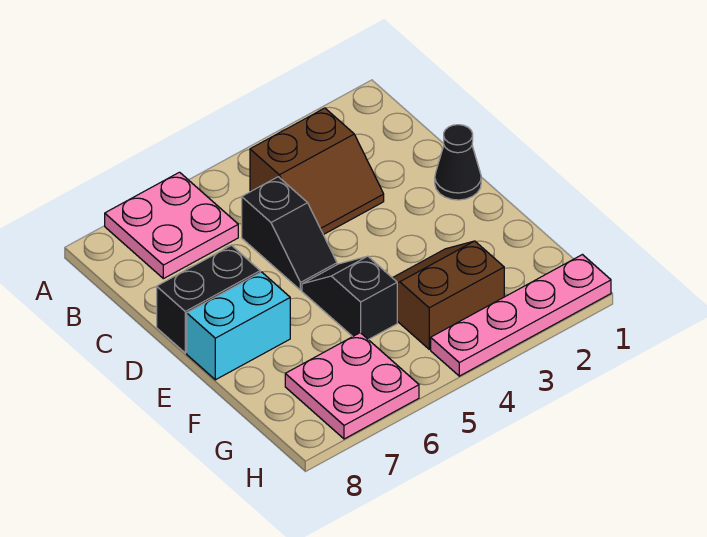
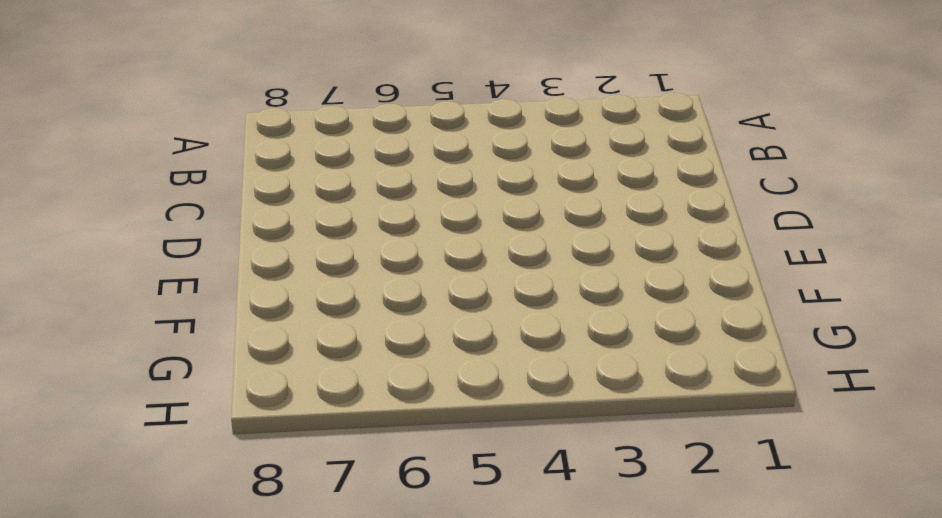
none -> pink 2x2 plate [105,172,238,279]
none -> brown 2x2 slope [250,108,384,235]

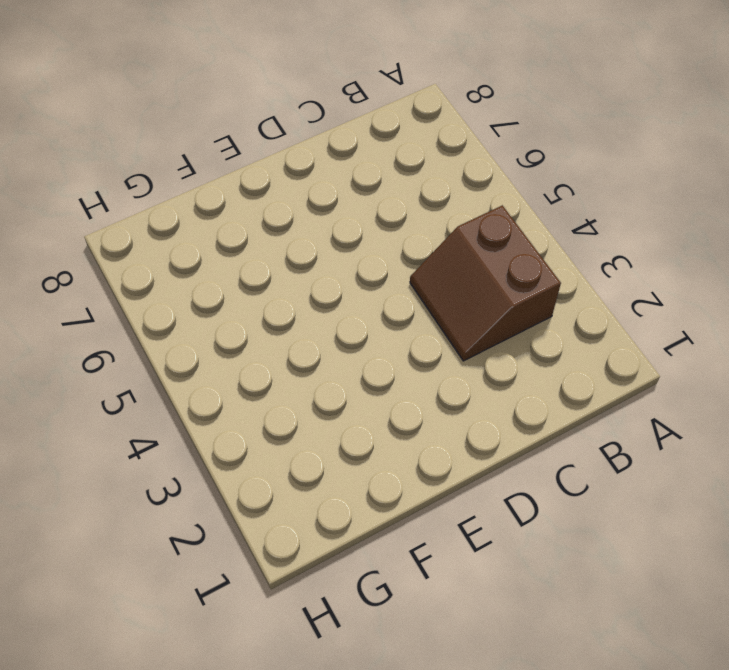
none -> pink 2x2 plate [105,172,238,279]
none -> black 1x2 slope [242,177,337,290]

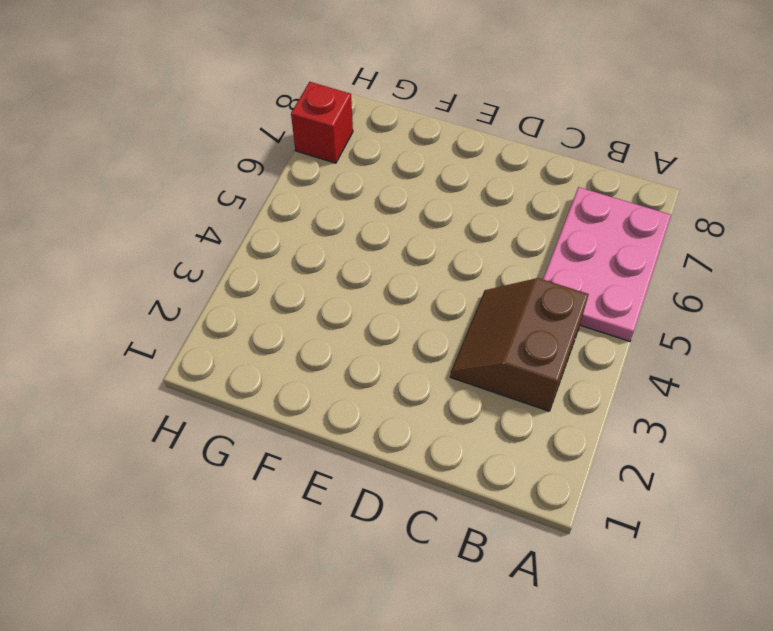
pink 2x3 plate [543,187,671,341] -> pink 2x2 plate [105,172,238,279]
red 1x1 brick [291,82,353,163] -> pink 2x2 plate [285,333,419,439]
none -> black 1x2 slope [242,177,337,290]
none -> black 1x1 cone [435,125,481,200]

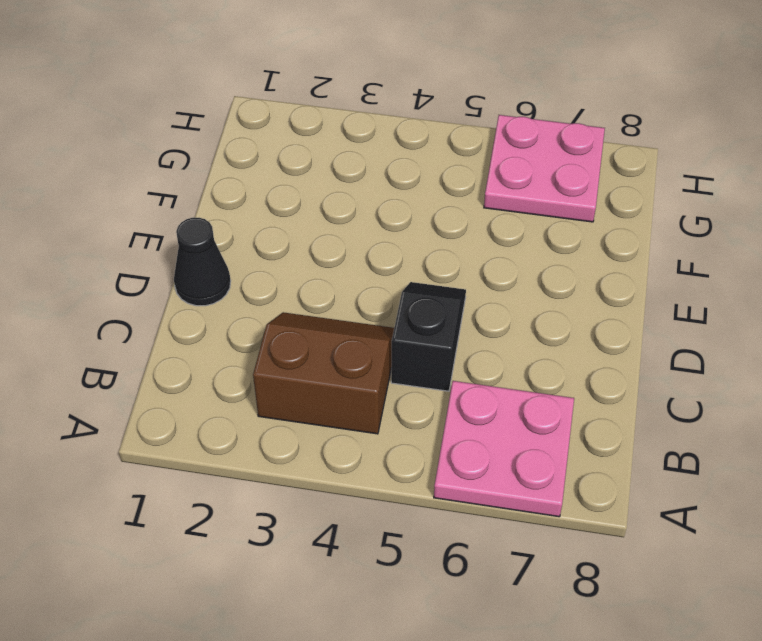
none -> black 1x2 brick [157,245,260,353]
none -> black 1x2 slope [302,256,397,340]

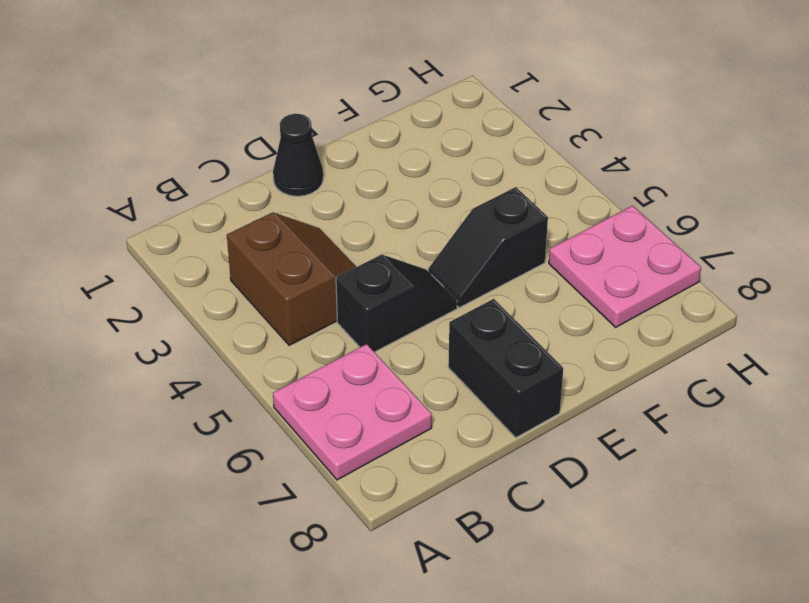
none -> cyan 1x2 brick [187,272,290,380]
none -> brown 2x2 slope [393,241,504,349]

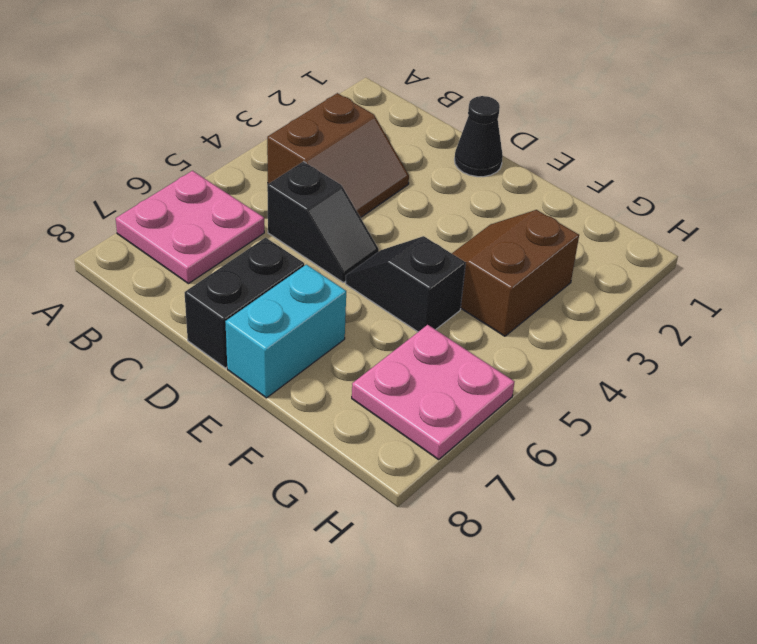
none -> pink 1x4 plate [431,255,611,376]

